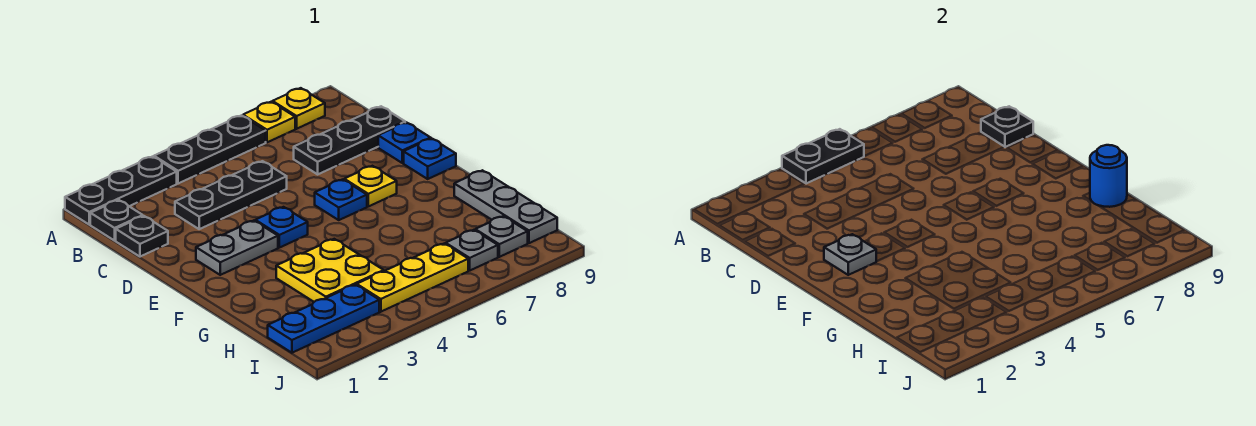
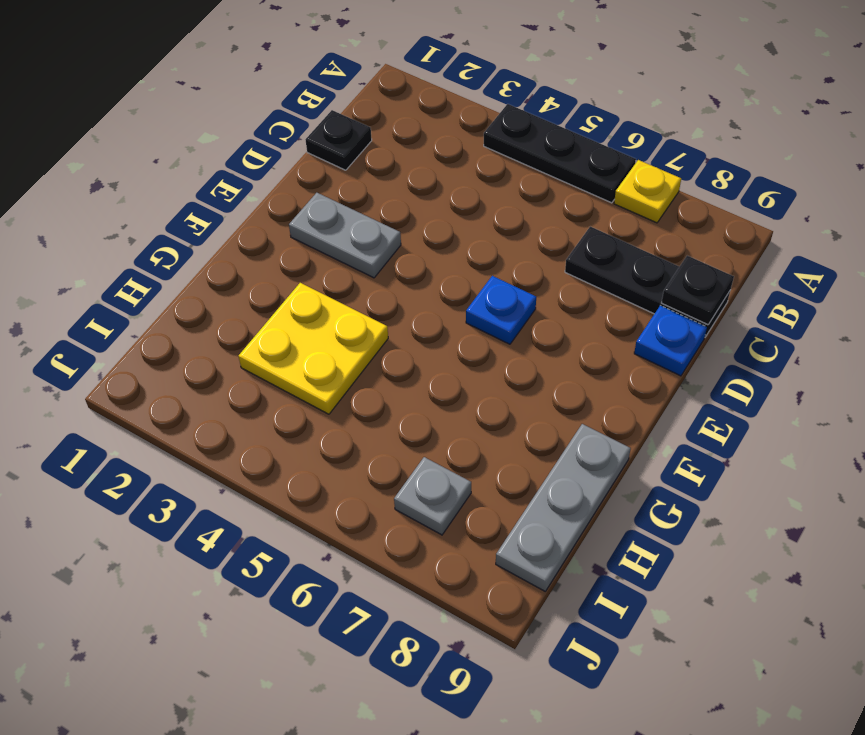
none -> black 1x3 plate [65,157,177,224]
none -> yellow 1x1 plate [273,88,325,129]
none -> black 1x1 plate [90,200,143,241]

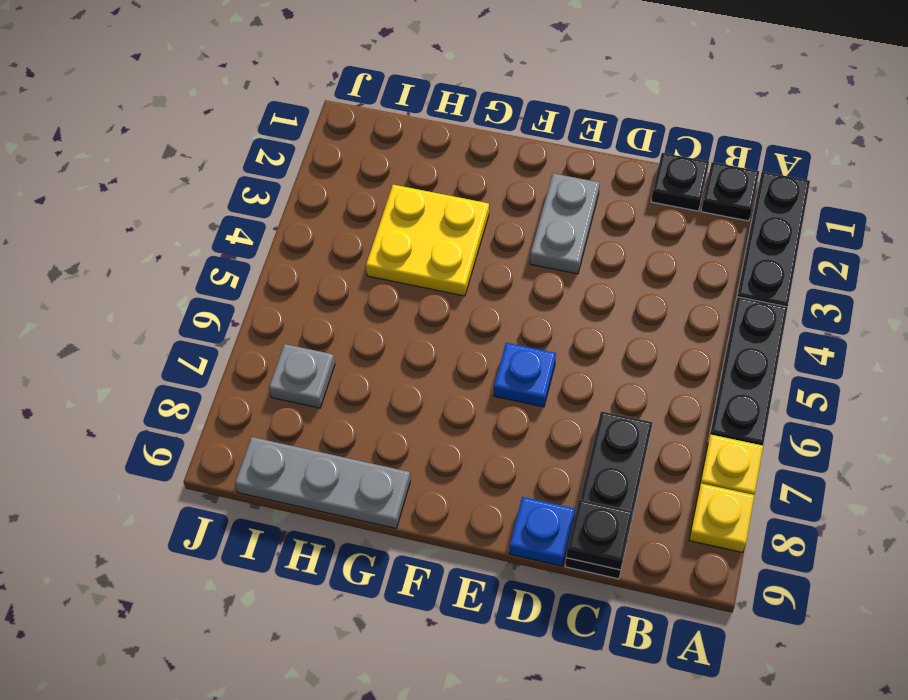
none -> black 1x3 plate [175,161,287,229]
none -> blue 1x1 plate [255,207,308,248]
none -> yellow 1x1 plate [344,166,397,206]

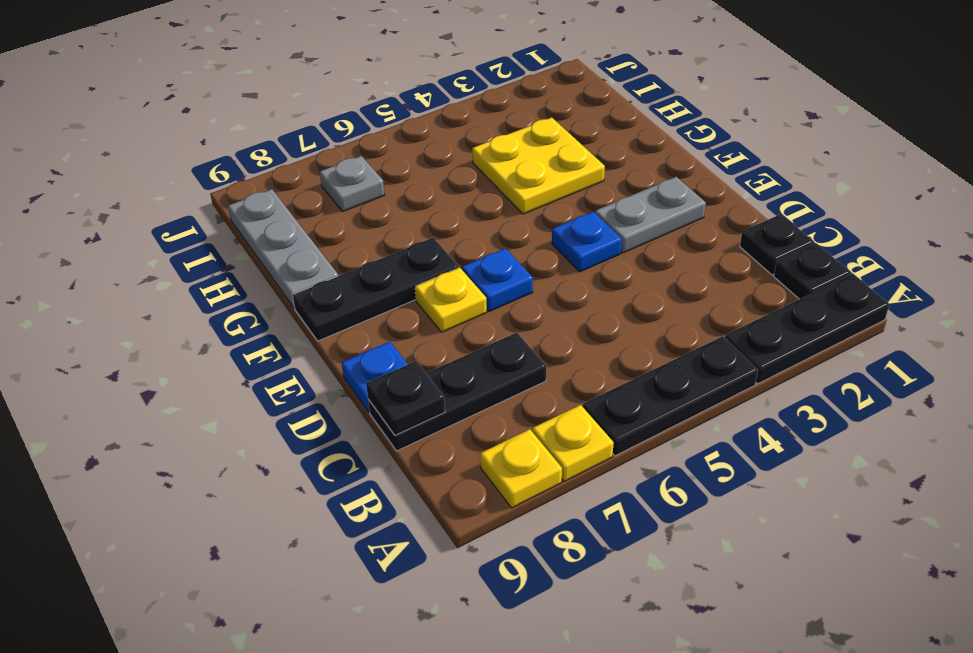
black 1x3 plate [293,238,459,341] -> black 1x3 plate moved to [175,161,287,229]
none -> blue 1x1 plate [404,138,456,179]
none -> blue 1x3 plate [268,285,379,353]
none -> yellow 1x3 plate [357,244,468,312]

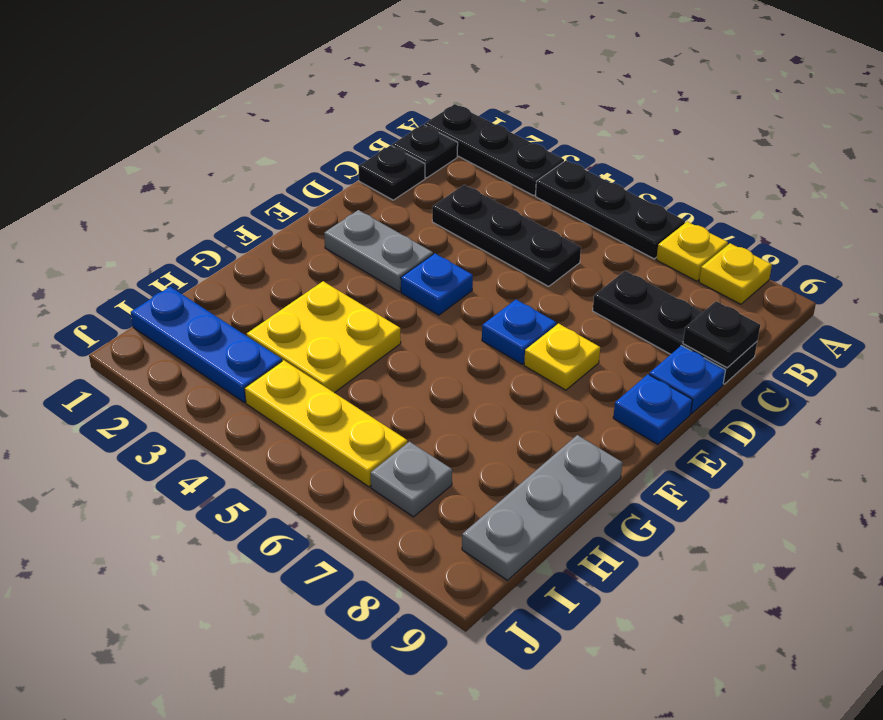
none -> grey 1x1 plate [475,216,528,257]
none -> black 1x2 plate [782,129,864,184]
none -> grey 1x1 plate [824,234,876,275]

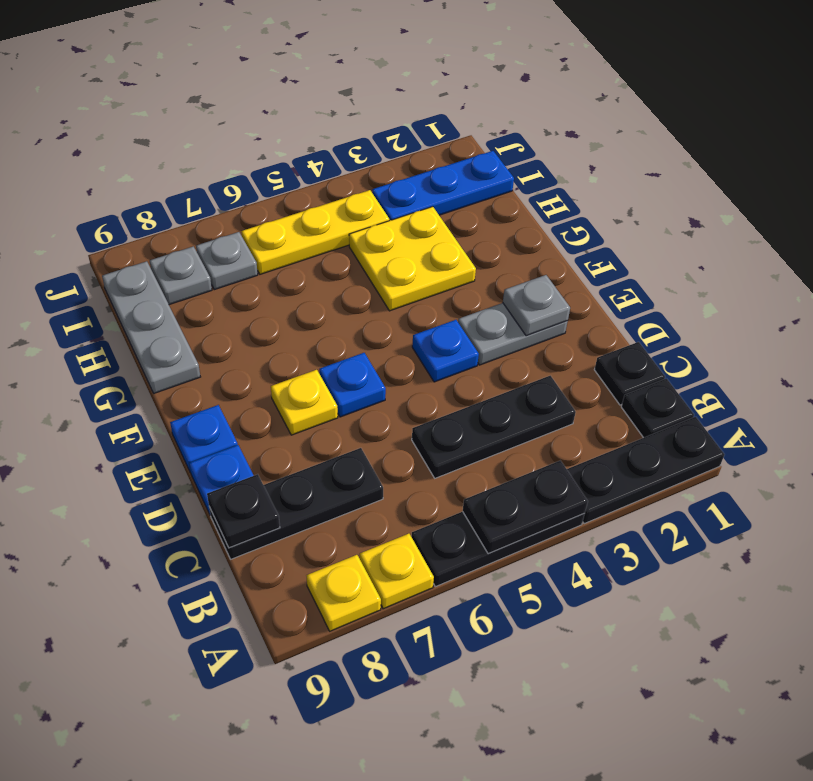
none -> blue 1x1 round brick [1090,145,1127,207]

